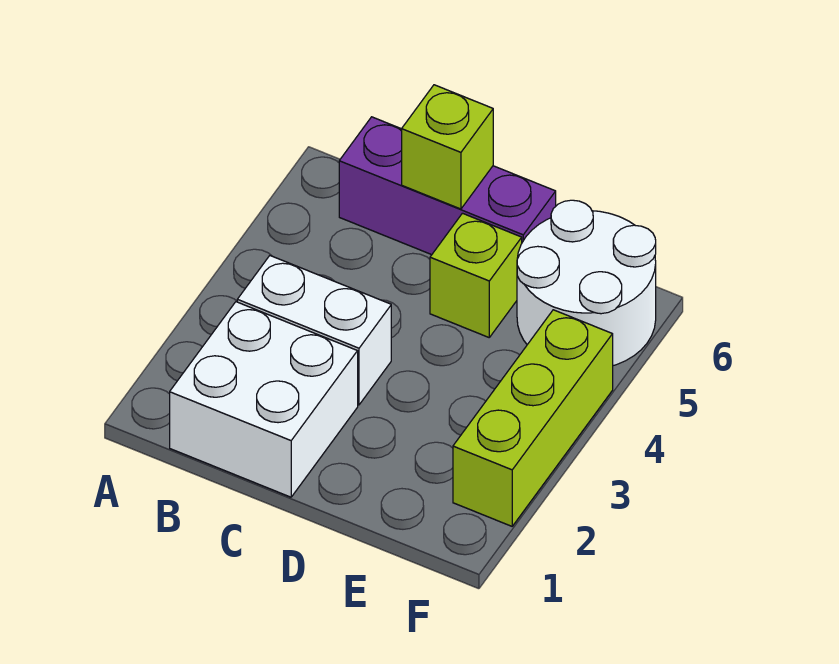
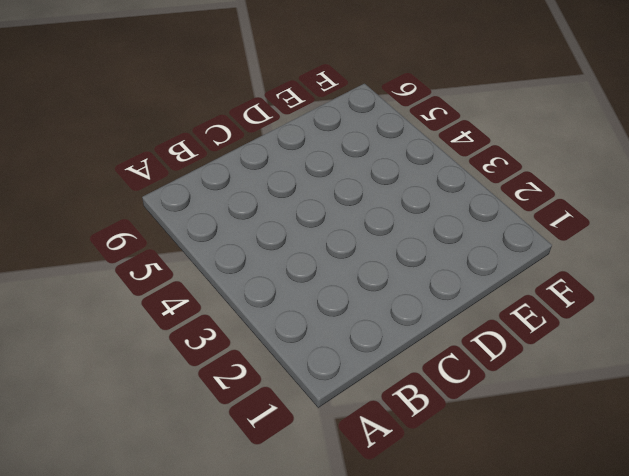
none -> white 2x2 brick [170,302,358,497]
none -> white 1x2 brick [237,256,391,405]

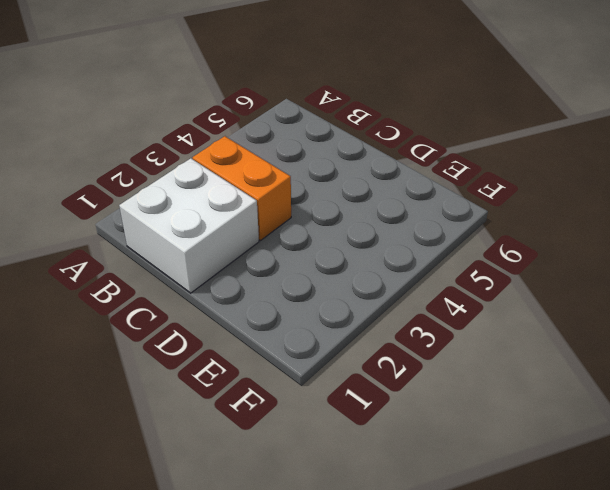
orange 1x2 brick [193,136,291,241] -> white 1x2 brick [237,256,391,405]
none -> purple 1x3 brick [339,117,556,255]
none -> lime 1x1 brick [430,213,522,337]

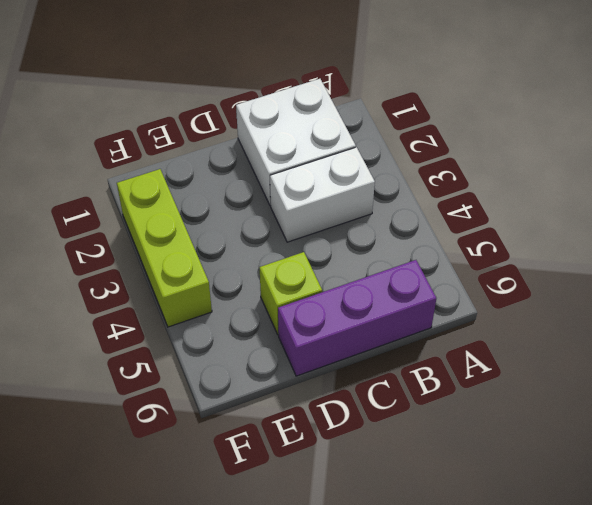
none -> white 2x2 round brick [517,200,656,366]
none -> lime 1x1 brick [402,85,493,209]

